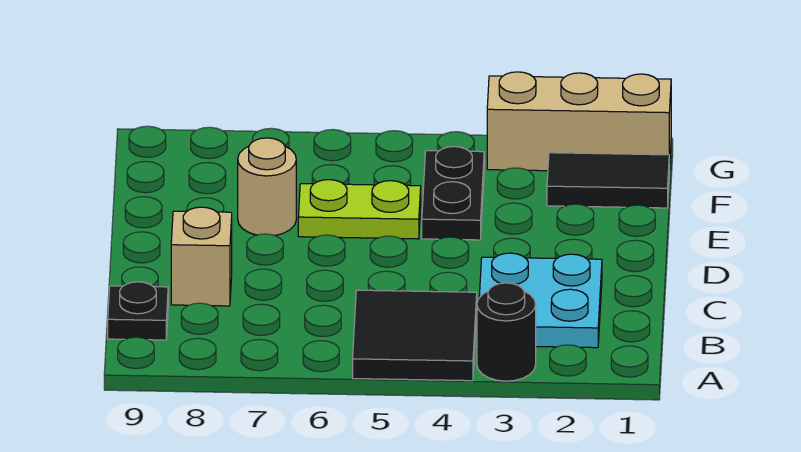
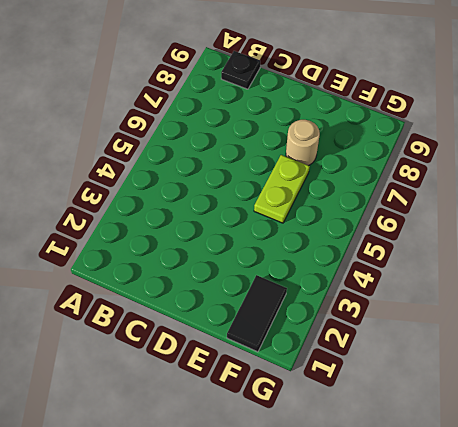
none -> black 1x1 round brick [477,283,536,381]
none -> black 2x2 tile [353,290,477,381]

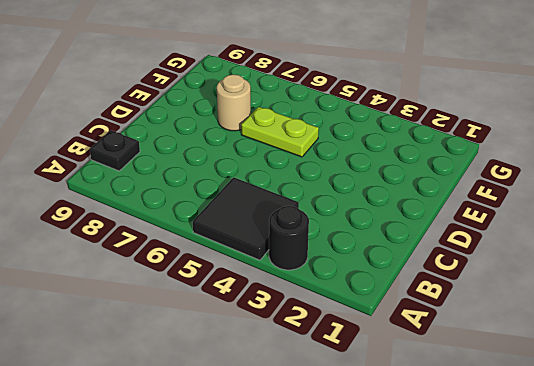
none -> cyan 2x2 plate [479,253,602,348]
none -> tan 1x1 brick [171,207,232,306]

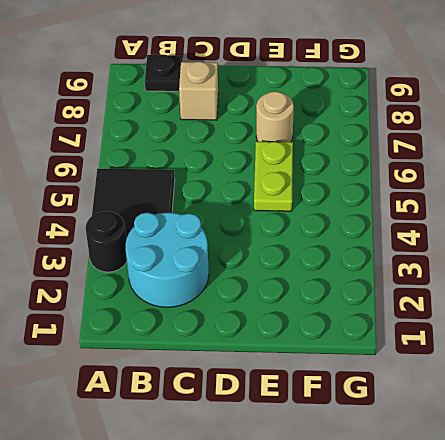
cyan 2x2 round brick [126,213,209,307] -> cyan 2x2 plate [479,253,602,348]
none -> black 1x2 plate [422,147,484,240]
none -> black 1x2 tile [547,153,669,208]

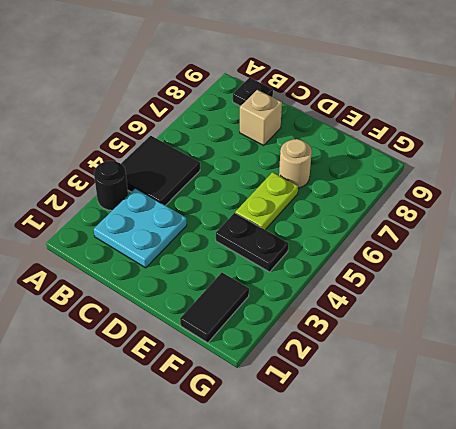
none -> tan 1x3 brick [487,72,671,171]

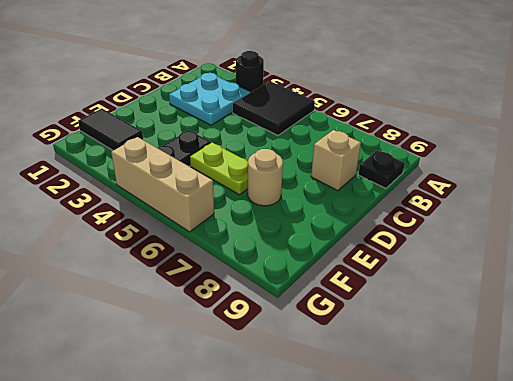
tan 1x3 brick [111,137,214,232] -> tan 1x3 brick moved to [487,72,671,171]

